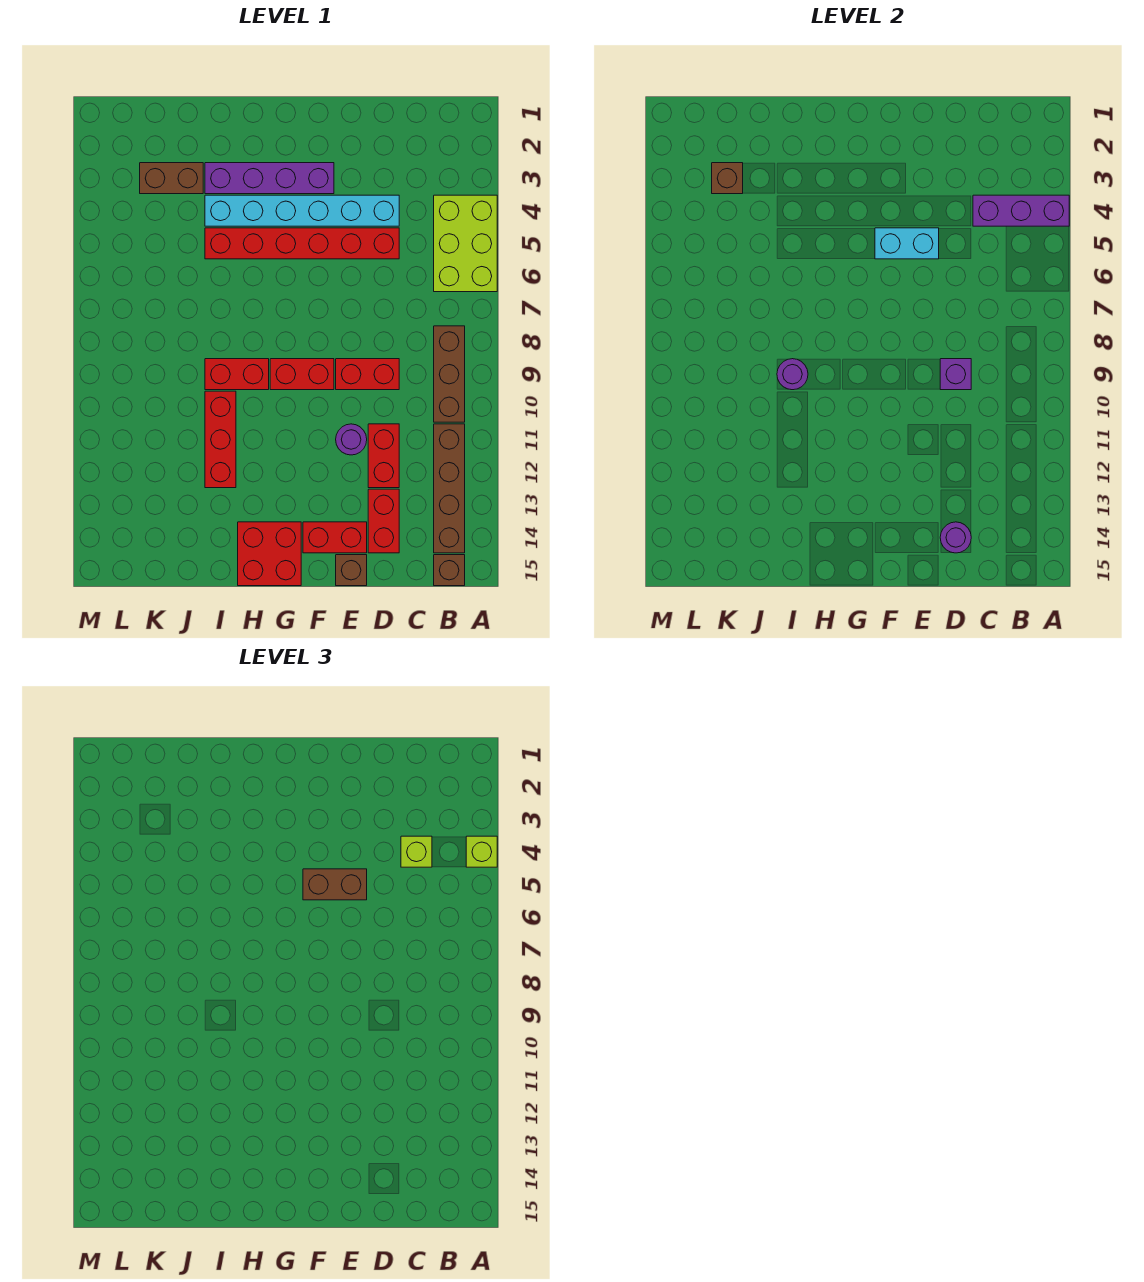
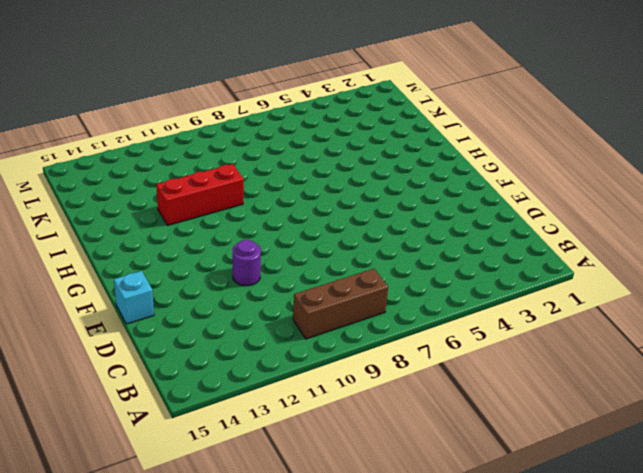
cyan 1x1 brick [114,271,154,324] -> brown 1x1 brick [336,555,367,586]
none -> lime 2x3 brick [434,195,497,292]
none -> brown 1x4 brick [434,424,465,553]
none -> brown 1x1 brick [434,555,465,586]

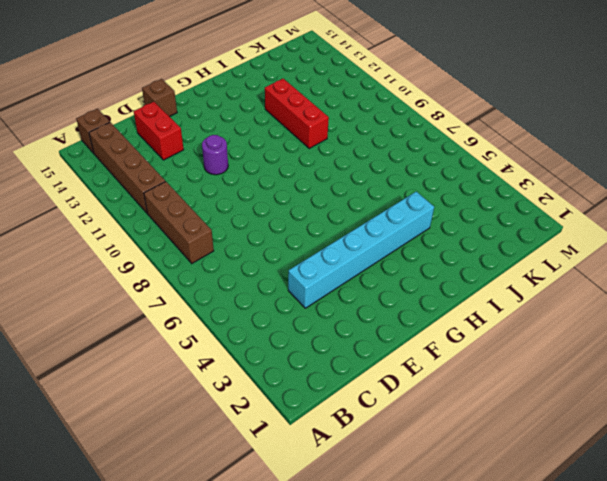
none -> lime 2x3 brick [434,195,497,292]
none -> red 1x6 brick [205,228,399,259]
none -> red 1x2 brick [336,359,399,390]

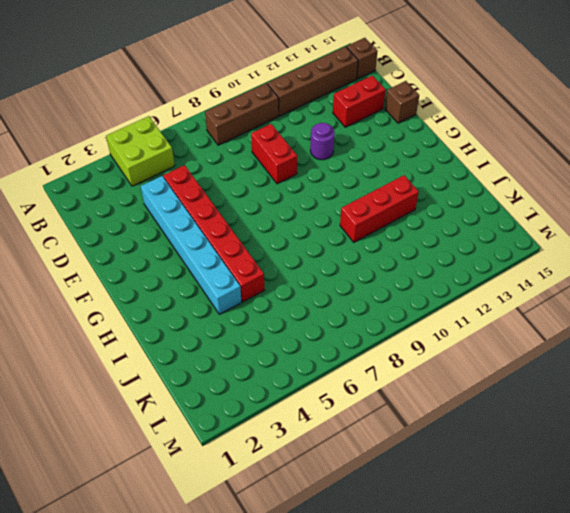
lime 2x2 brick [106,116,175,186] -> lime 2x3 brick [434,195,497,292]
none -> red 1x2 brick [368,424,399,488]
none -> red 1x2 brick [303,522,367,553]
none -> purple 1x4 brick [205,163,334,194]

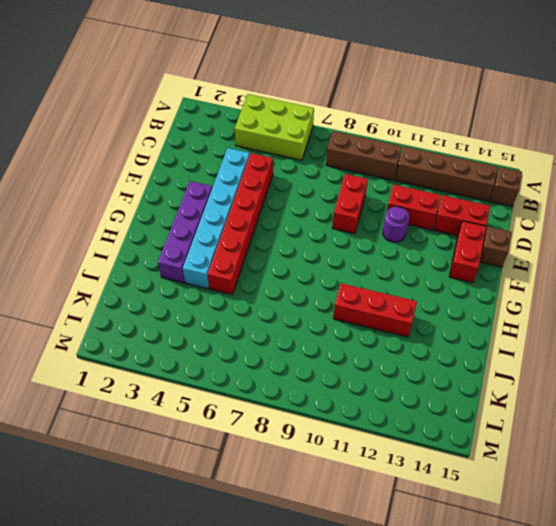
none -> red 1x2 brick [270,359,334,390]
none -> red 2x2 brick [238,522,301,586]
none -> red 1x2 brick [205,359,269,390]

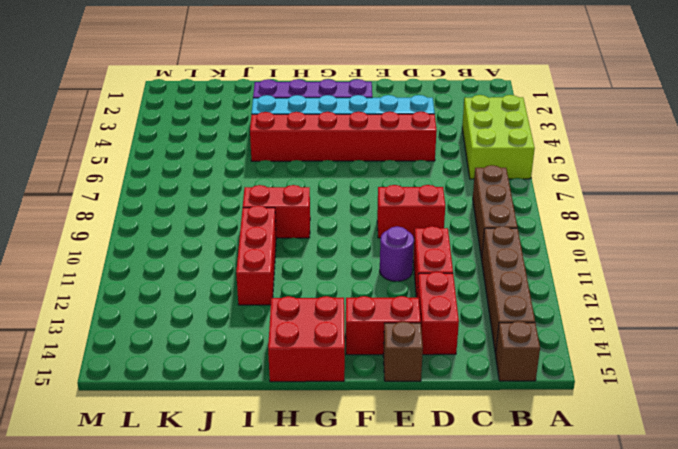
none -> red 1x2 brick [270,359,334,390]
none -> brown 1x2 brick [140,163,203,194]
none -> purple 1x3 brick [973,195,1069,226]

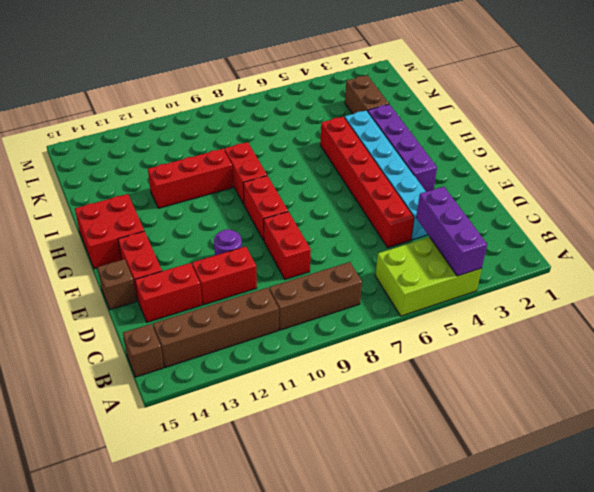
none -> purple 1x1 brick [940,359,971,390]
none -> purple 1x1 round brick [940,522,971,553]
none -> cyan 1x2 brick [875,228,939,259]

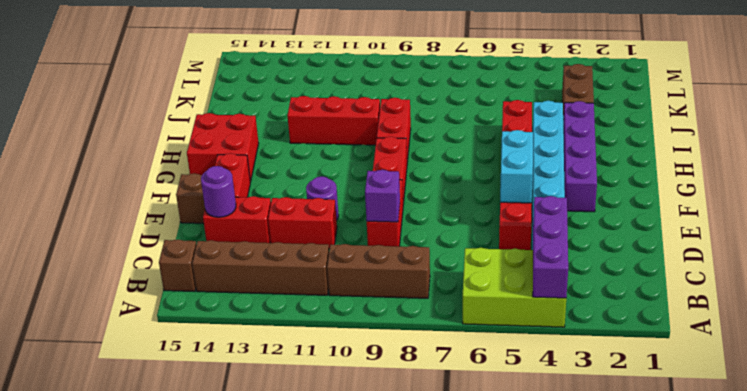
none -> purple 1x1 round brick [777,359,808,390]
none -> brown 1x1 brick [712,163,743,194]
none -> lime 1x1 brick [466,836,497,867]

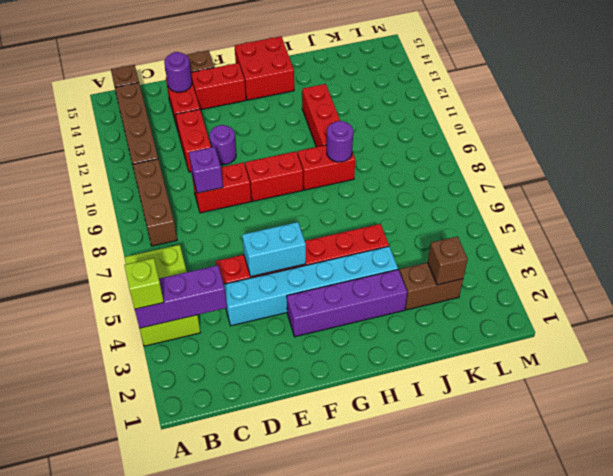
none -> lime 1x1 brick [401,836,432,867]
none -> brown 1x2 brick [303,869,367,900]

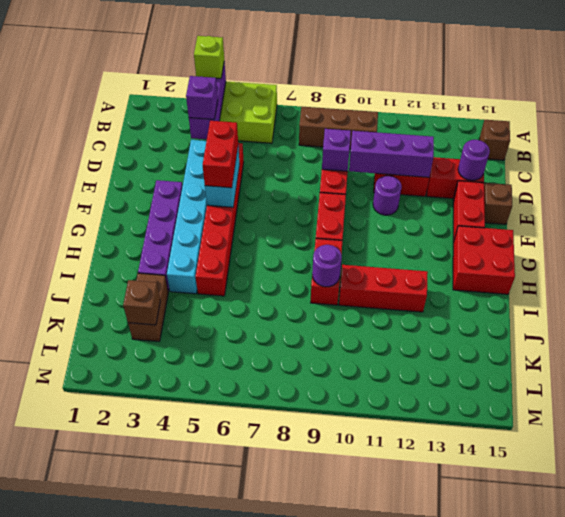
purple 1x1 brick [186,76,218,119] -> lime 1x1 brick [401,836,432,867]
purple 1x3 brick [349,131,434,177] -> none
red 1x2 brick [203,121,238,188] -> brown 1x2 brick [303,869,367,900]
none -> brown 1x4 brick [434,424,465,553]

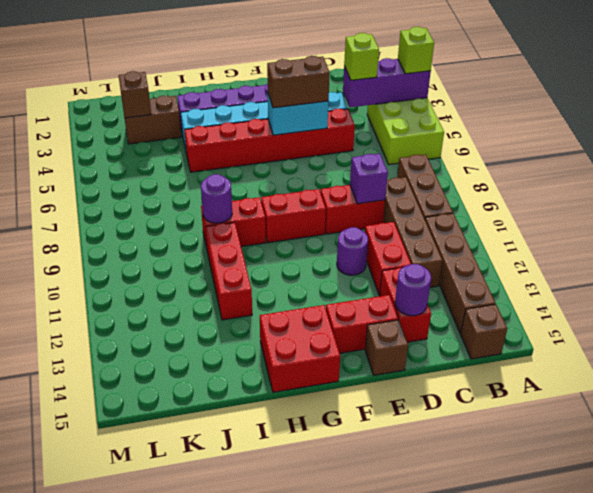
brown 1x4 brick [383,177,443,287] -> none

